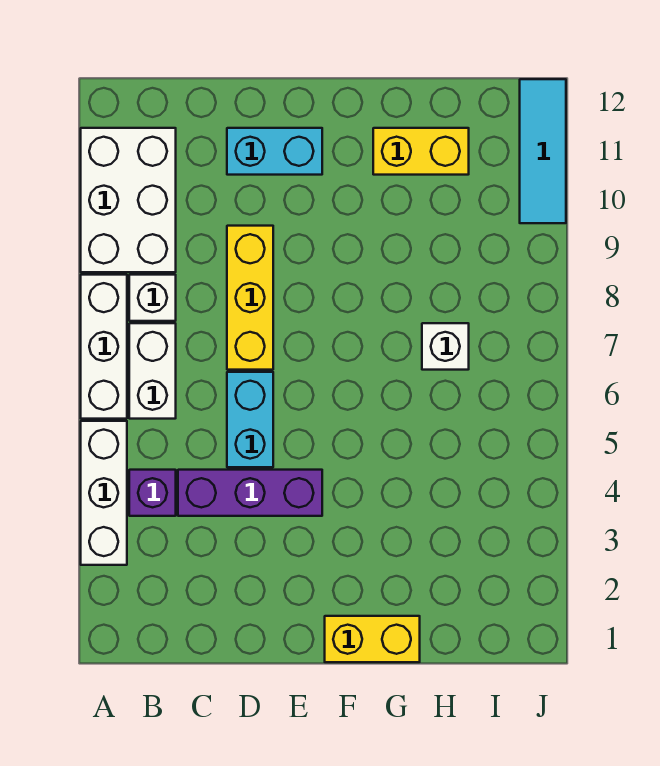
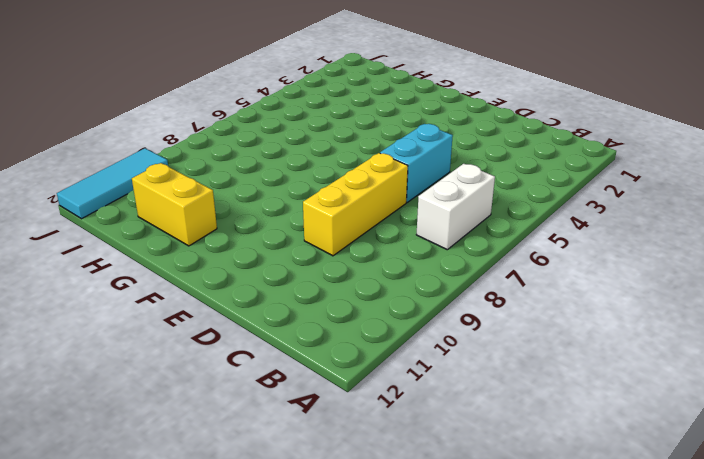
none -> white 1x3 brick [81,421,127,565]
none -> white 1x3 brick [81,275,127,419]
none -> white 2x3 brick [81,128,176,272]

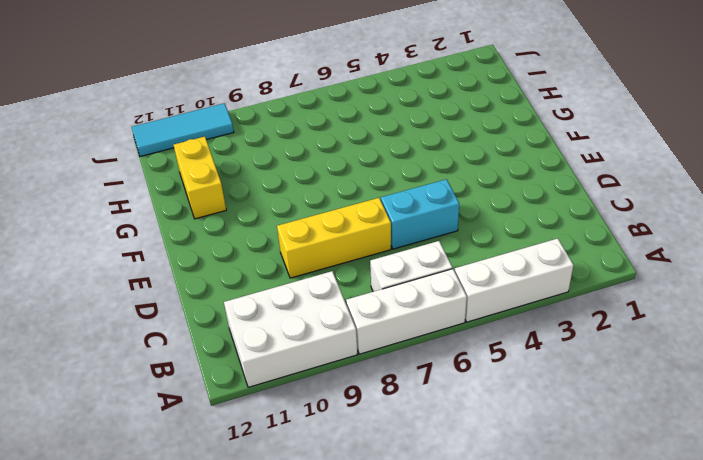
none -> purple 1x1 brick [129,470,176,516]
none -> white 1x1 brick [129,275,176,321]
none -> purple 1x3 brick [178,470,322,516]

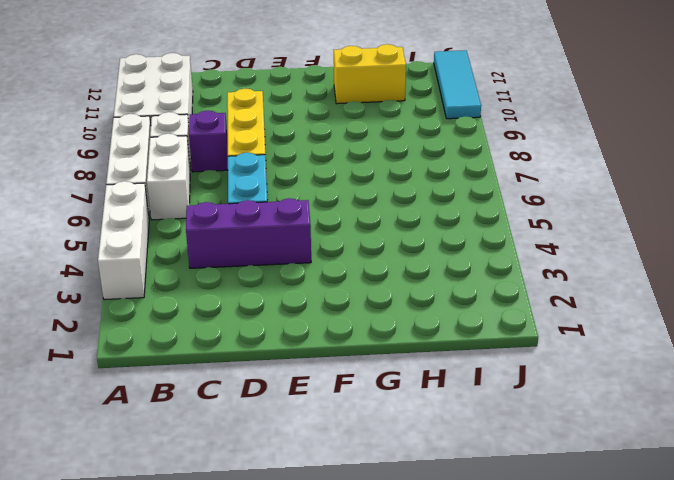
purple 1x1 brick [189,111,228,172] -> purple 1x1 brick moved to [129,470,176,516]
none -> cyan 1x2 brick [227,128,322,175]
none -> yellow 1x2 brick [325,616,420,662]
none -> white 1x1 brick [422,323,469,370]

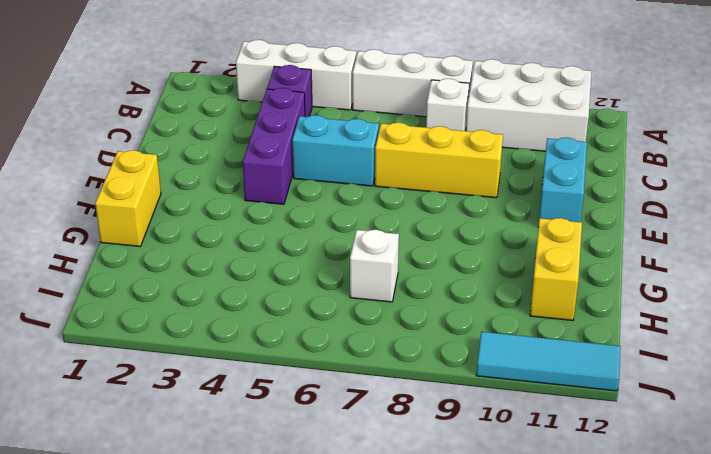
none -> white 1x2 brick [129,323,176,419]

